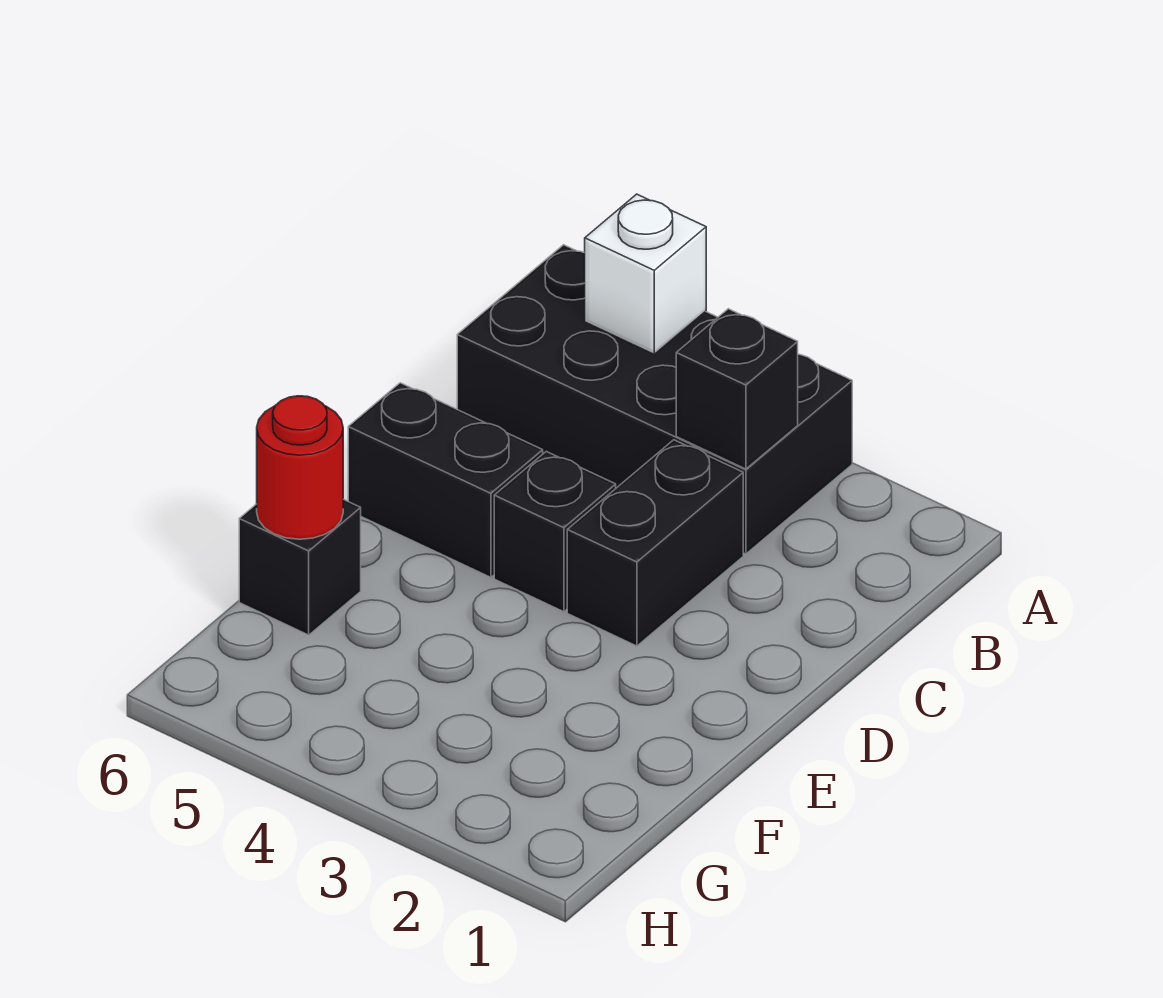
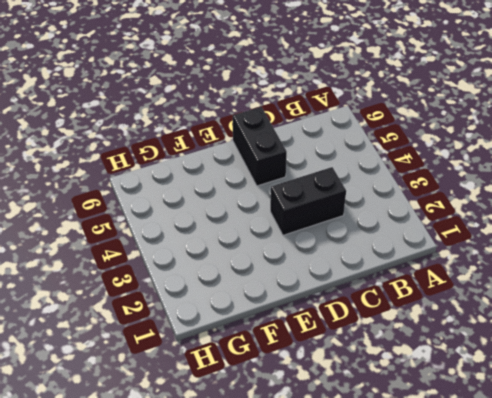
none -> black 2x4 brick [457,245,852,554]
none -> black 1x1 brick [494,451,616,612]

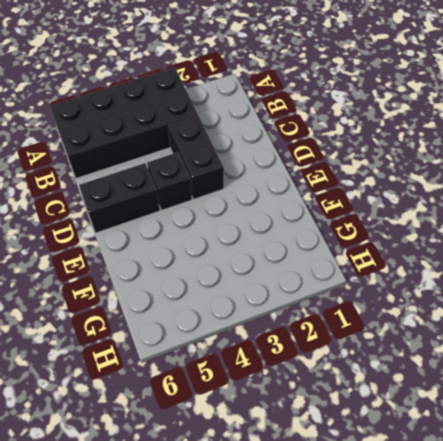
none -> black 1x1 brick [239,499,361,635]
none -> white 1x1 brick [585,194,706,354]

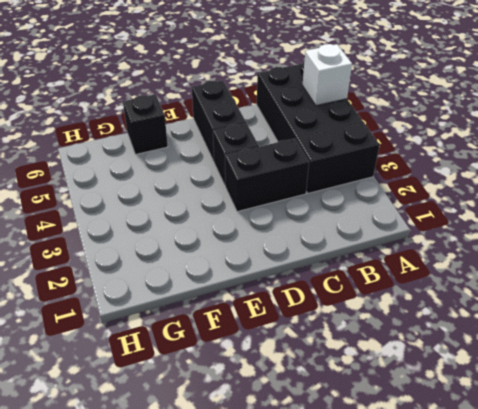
none -> black 1x1 brick [676,309,798,469]
none -> red 1x1 round brick [257,396,343,539]

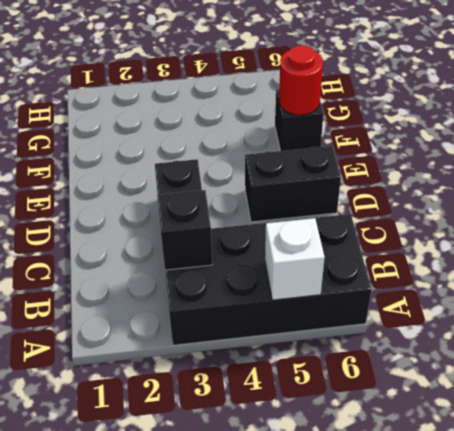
none -> black 1x1 brick [494,451,616,612]

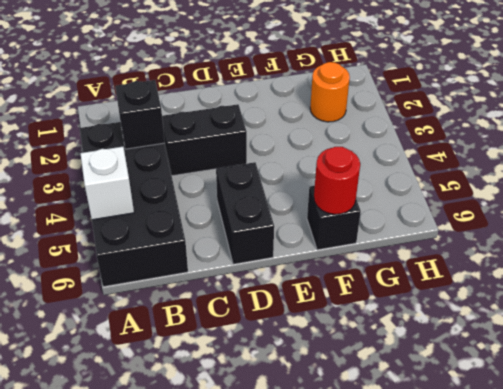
orange 1x1 round brick [310,62,350,122] -> none
none -> black 1x1 brick [494,451,616,612]

